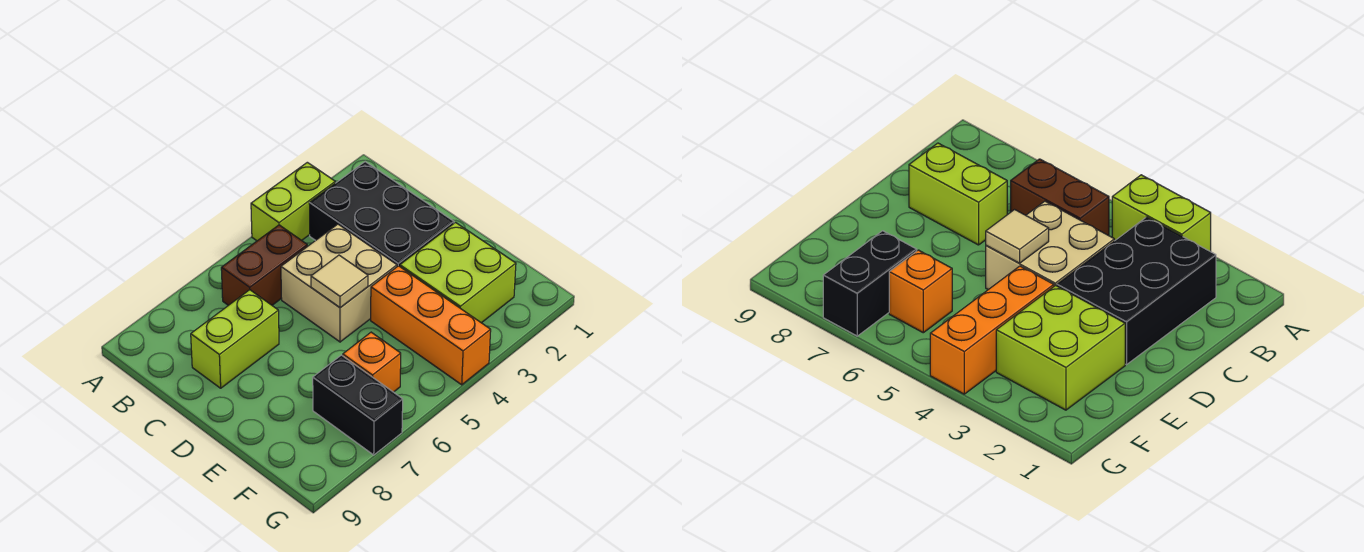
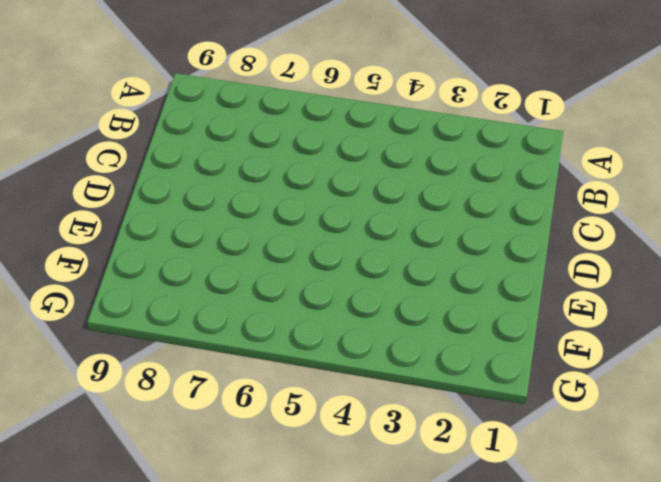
none -> lime 1x2 brick [251,162,335,241]
none -> black 2x3 brick [309,162,454,267]

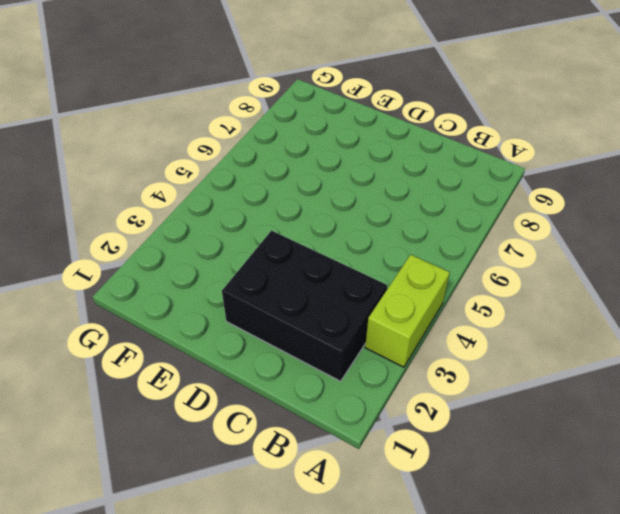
none -> brown 1x2 brick [221,225,307,305]
none -> tan 2x2 brick [281,224,397,342]

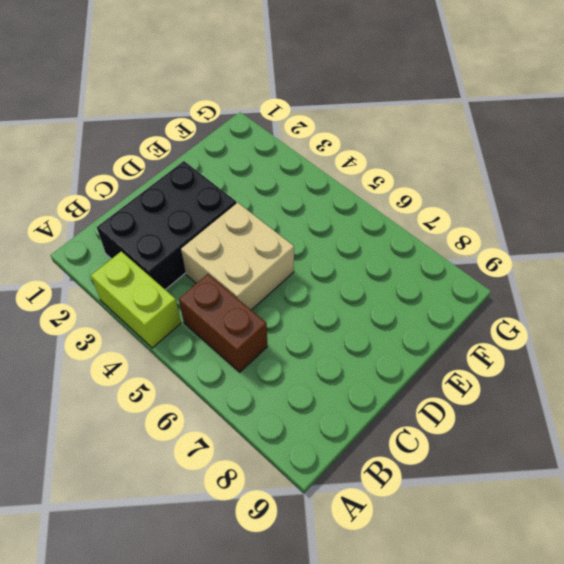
none -> lime 1x2 brick [191,290,279,388]
none -> lime 2x2 brick [400,223,516,323]

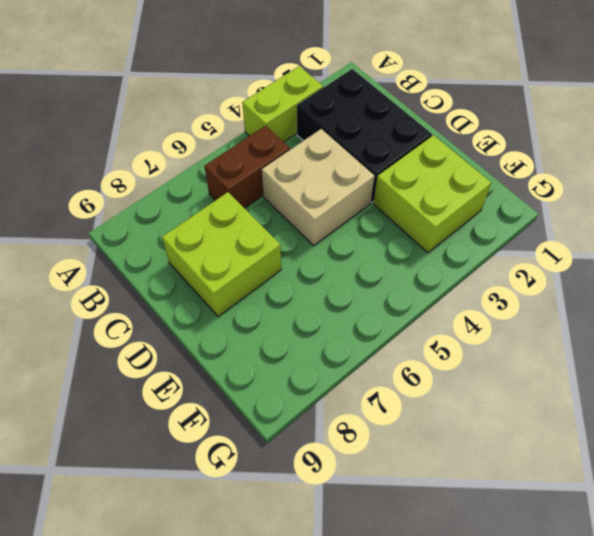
lime 2x2 brick [162,192,281,317] -> lime 1x2 brick [191,290,279,388]
none -> orange 1x3 brick [371,266,491,385]
none -> orange 1x1 brick [343,332,401,392]

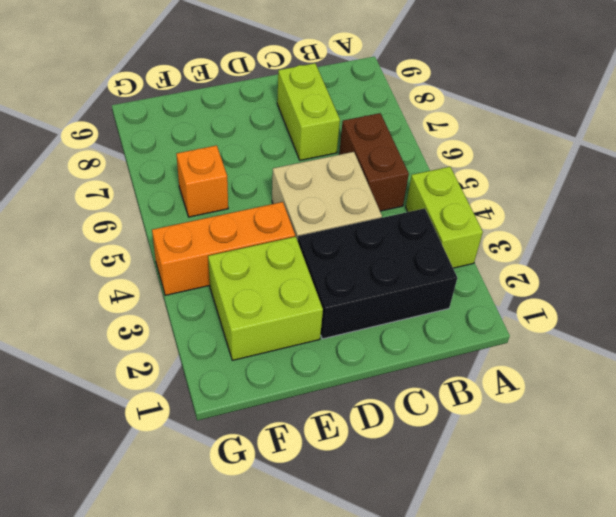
none -> black 1x2 brick [313,355,403,455]
none -> tan 1x1 tile [311,255,368,308]

